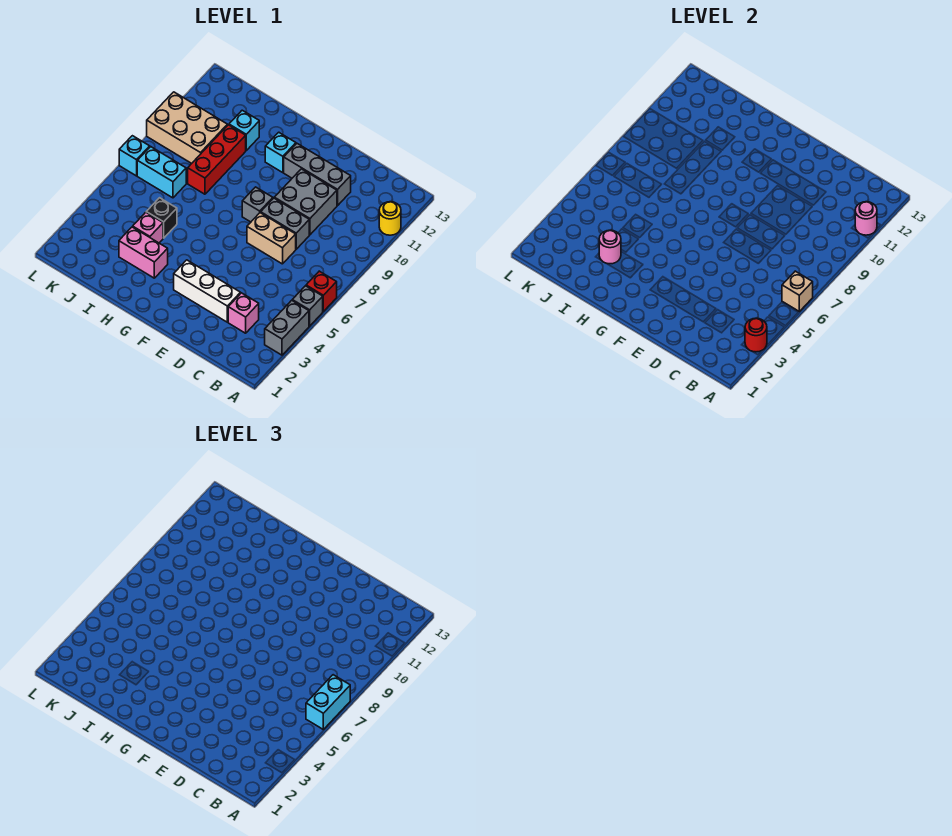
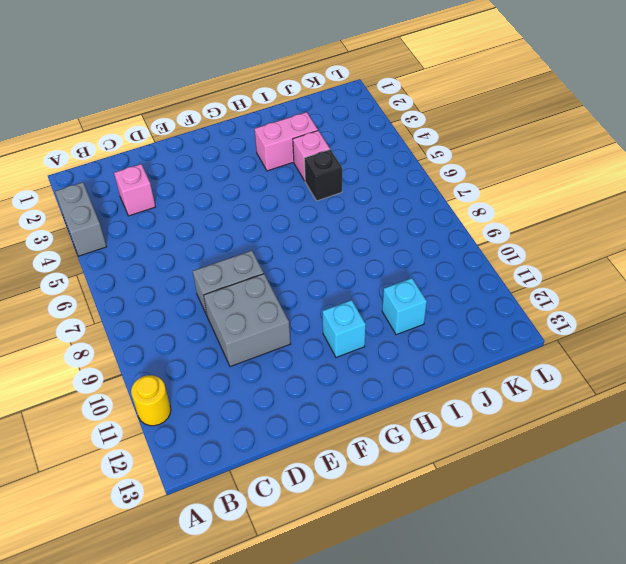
none -> grey 1x1 brick [292,286,323,326]
none -> red 1x1 brick [306,271,337,311]
none -> white 1x3 brick [174,260,241,322]

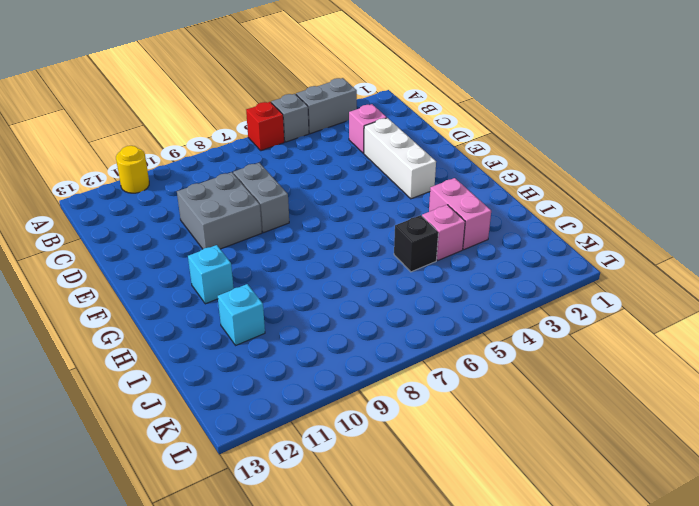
none -> tan 1x2 brick [247,213,296,264]
none -> grey 1x3 brick [284,144,351,206]
none -> grey 1x1 brick [242,187,273,222]

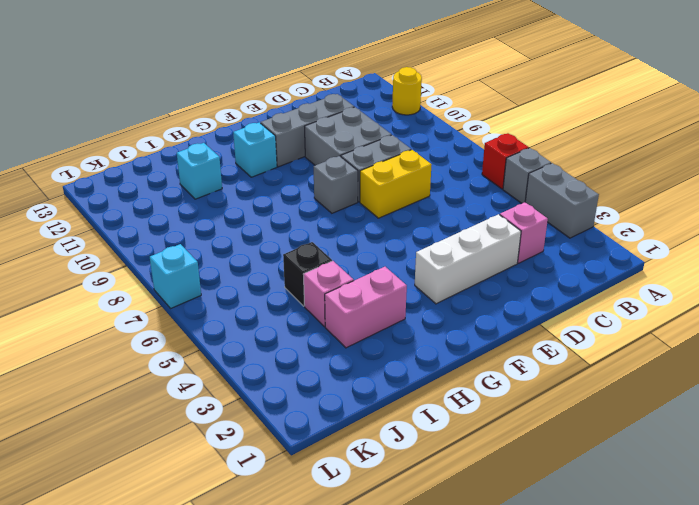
yellow 1x2 brick [360,150,432,218] -> tan 1x2 brick [247,213,296,264]
none -> red 1x3 brick [188,125,246,194]
none -> cyan 1x2 brick [137,147,186,198]
none -> tan 2x3 brick [147,92,227,163]

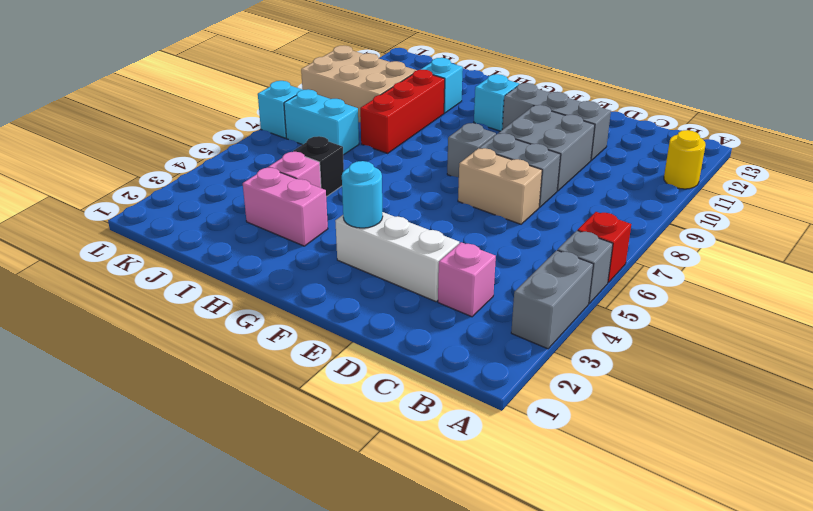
cyan 1x1 round brick [342,161,383,228] -> none
none -> red 1x1 round brick [745,318,767,352]
none -> tan 1x1 brick [782,271,813,311]
none -> pink 1x1 round brick [855,202,877,235]

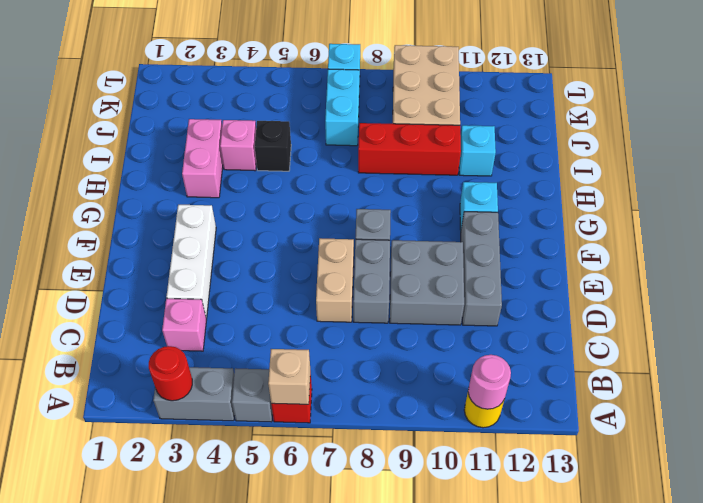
none -> pink 1x1 round brick [599,230,621,264]
none -> cyan 1x2 brick [306,675,350,729]

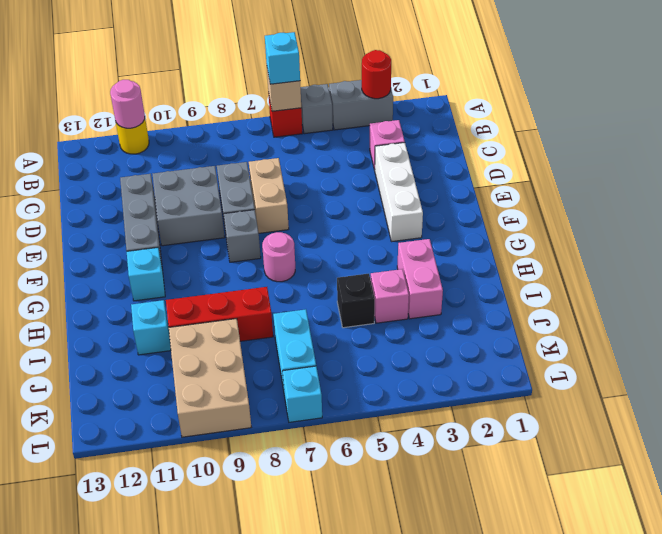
cyan 1x1 brick [265,32,300,84] -> cyan 1x2 brick [306,675,350,729]
pink 1x1 round brick [262,232,295,282] -> pink 1x1 round brick moved to [599,230,621,264]

